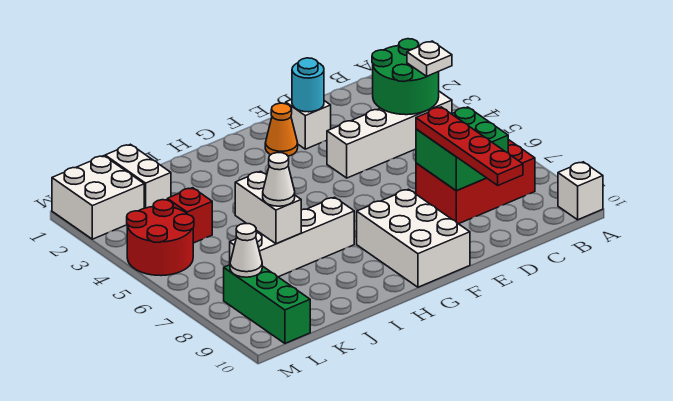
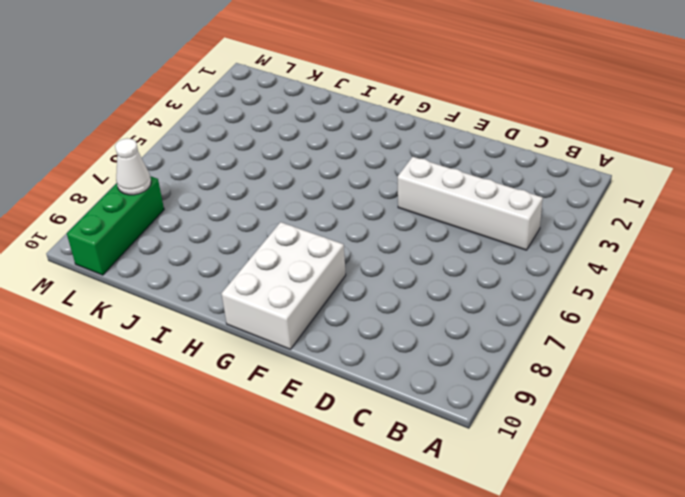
none -> white 1x1 brick [558,162,603,220]
none -> red 2x3 brick [416,140,535,224]
none -> white 1x1 brick [286,99,331,149]

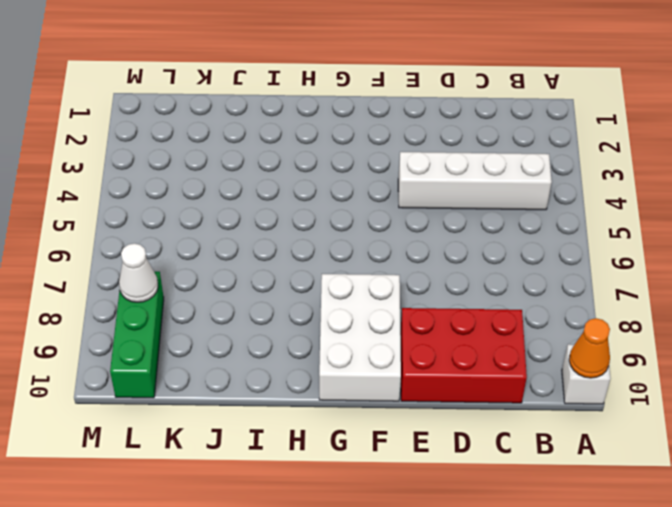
orange 1x1 cone [569,318,610,378] -> orange 1x1 cone moved to [265,103,298,156]
red 2x3 brick [400,308,527,403] -> red 2x3 brick moved to [416,140,535,224]
none -> white 1x1 brick [286,99,331,149]
none -> white 1x4 brick [230,197,354,277]
none -> white 1x2 brick [105,144,171,208]

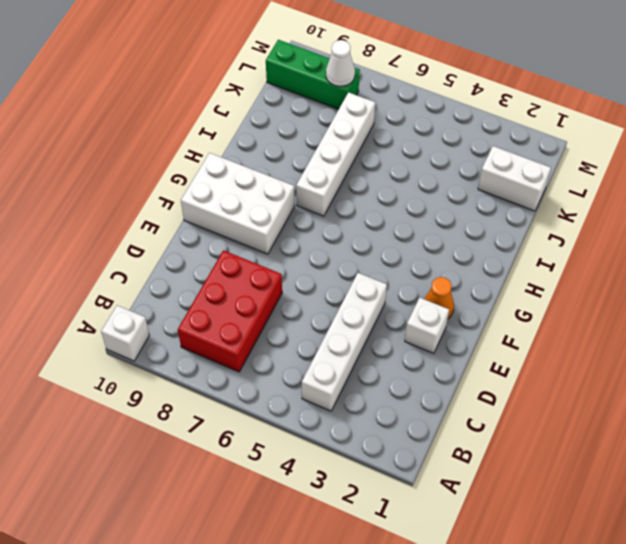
none -> red 1x1 brick [167,188,212,243]
none -> white 2x2 brick [52,156,144,239]
none -> red 2x2 round brick [127,200,194,276]

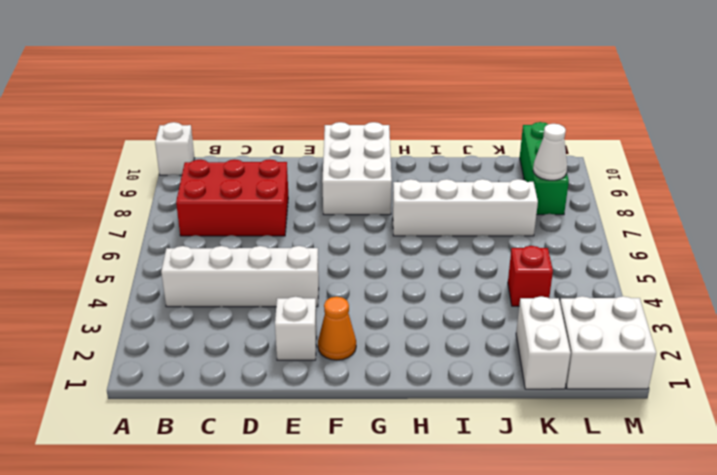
none -> red 2x2 round brick [127,200,194,276]
none -> green 2x2 round brick [372,39,439,115]
none -> green 2x2 brick [416,107,508,191]

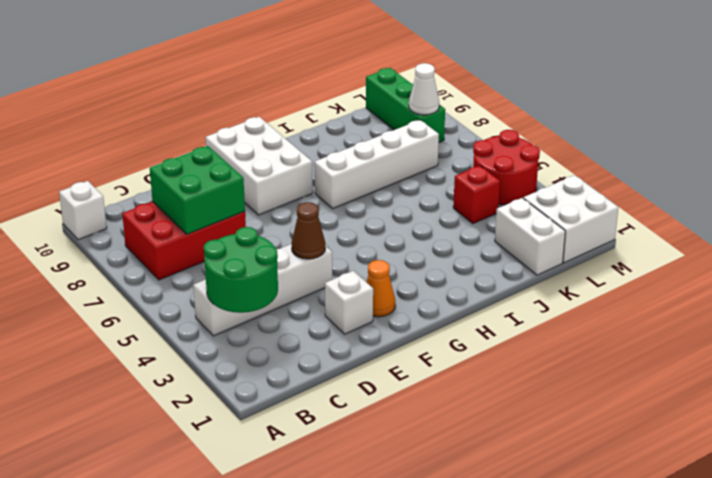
brown 1x1 cone [291,202,325,259] -> none
none -> cyan 1x1 round brick [292,58,324,112]
none -> white 1x2 brick [235,171,301,244]
none -> white 1x1 plate [407,41,452,76]

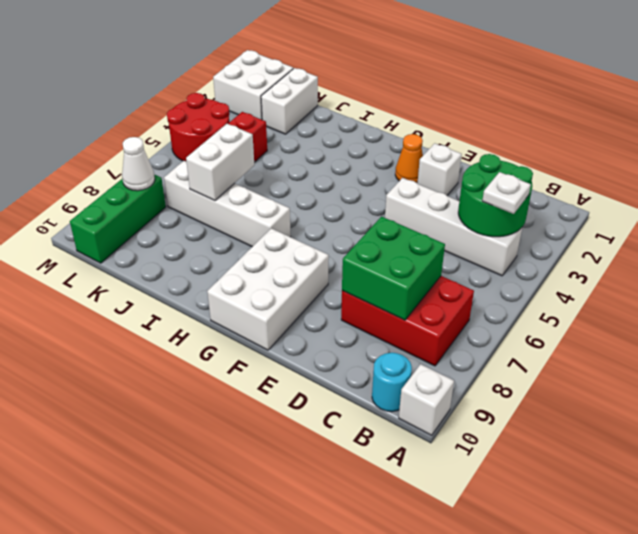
cyan 1x1 round brick [372,353,412,412] -> cyan 1x1 round brick moved to [292,58,324,112]
none -> red 1x4 plate [416,107,523,185]
none -> white 1x1 cone [263,153,295,206]

